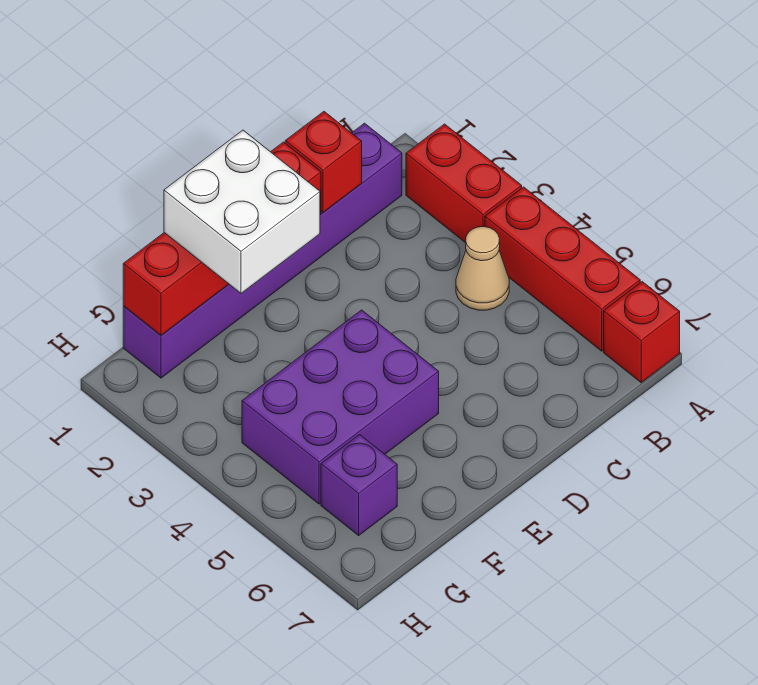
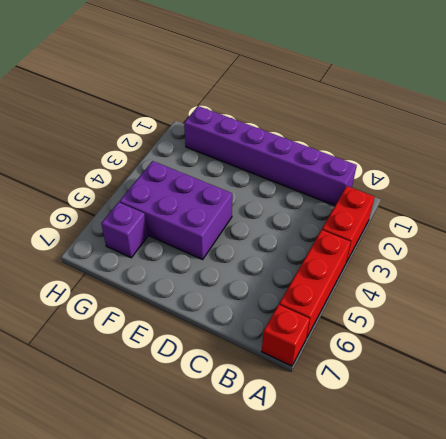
none -> tan 1x1 cone [456,227,509,310]
none -> red 1x1 brick [285,112,362,212]

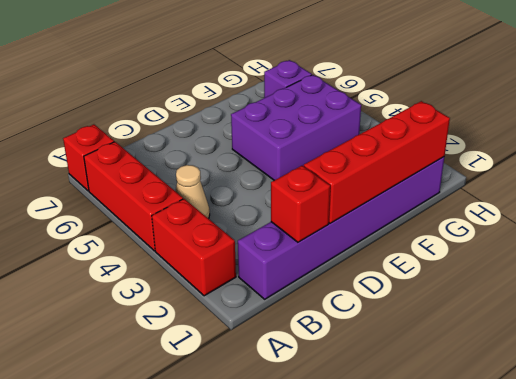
none -> white 2x2 brick [164,130,320,293]

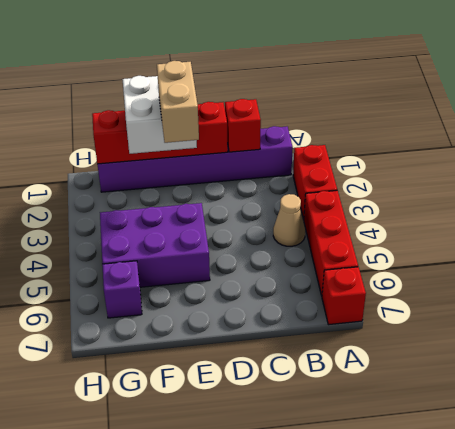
tan 1x2 brick [157,61,199,143] -> none

